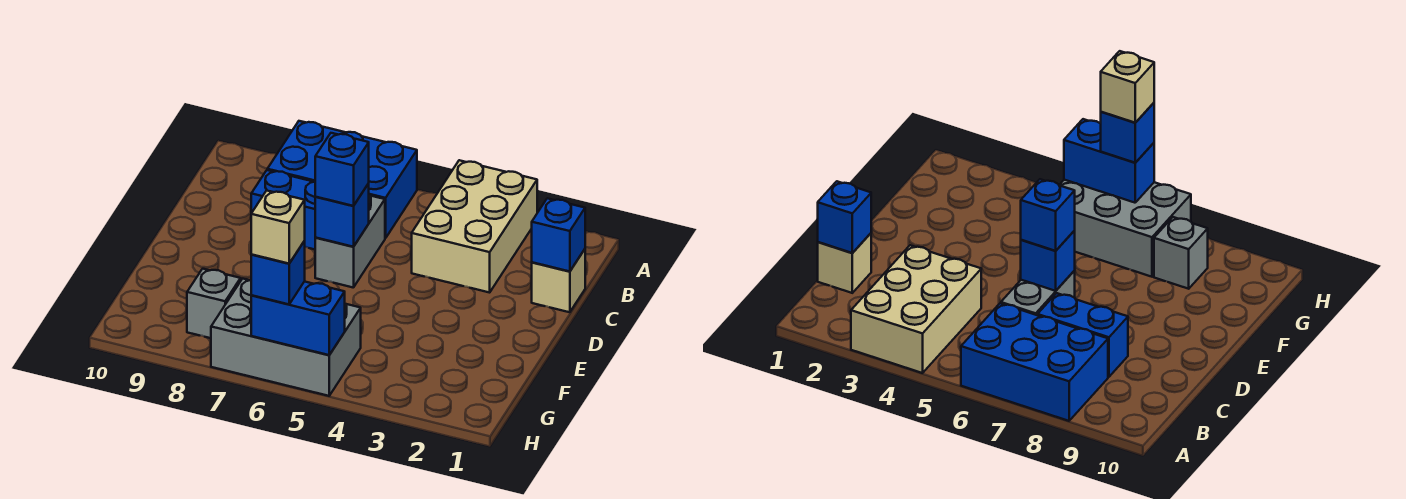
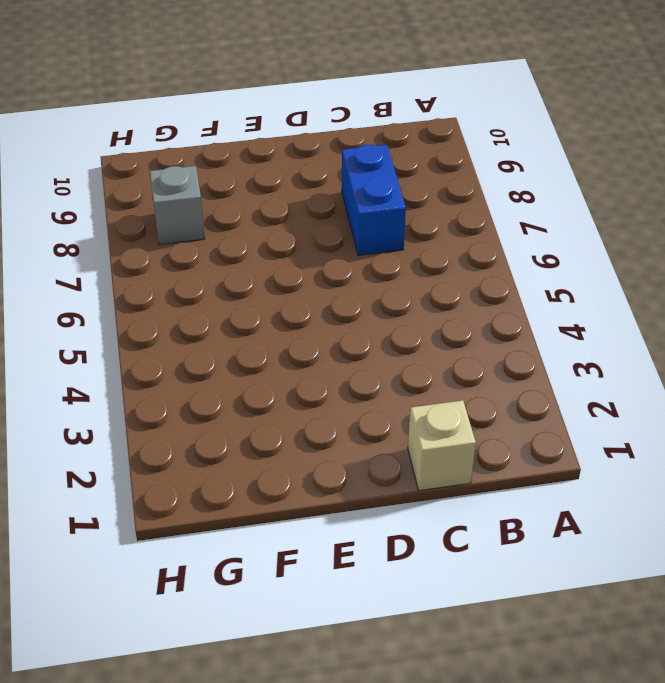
none -> tan 2x3 brick [412,160,537,293]
none -> blue 2x3 brick [267,121,417,238]
none -> grey 1x2 brick [315,195,385,288]

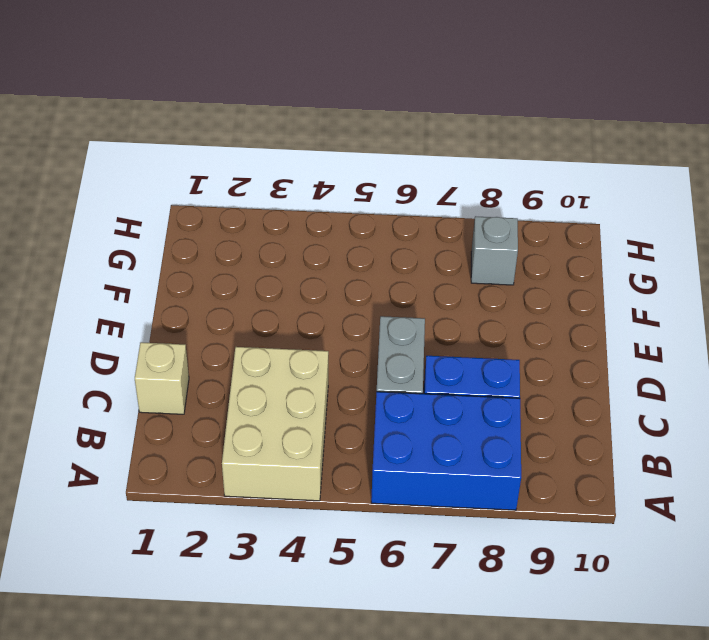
none -> grey 2x3 brick [211,279,361,396]
none -> blue 1x1 brick [532,198,585,271]
none -> blue 1x1 brick [315,184,369,247]

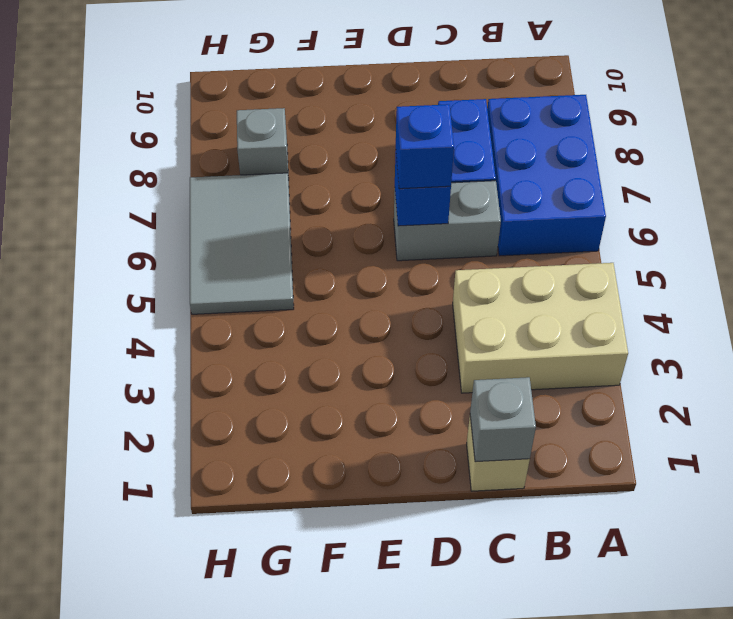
grey 1x1 brick [470,377,536,462] -> blue 1x1 brick [532,198,585,271]
grey 2x3 tile [190,173,294,314] -> grey 2x3 brick [211,279,361,396]
none -> blue 1x2 brick [251,281,345,355]
none -> blue 1x1 brick [251,241,305,304]
none -> tan 1x1 brick [251,191,305,264]

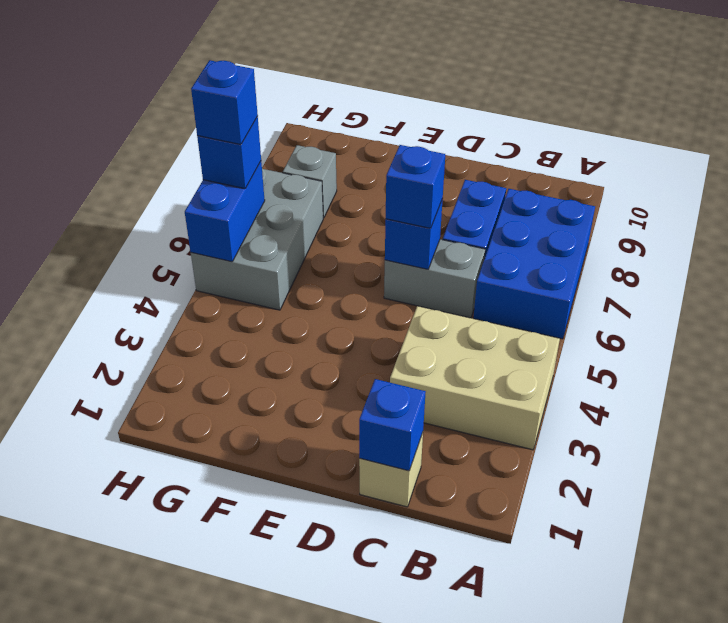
blue 1x1 brick [191,60,258,144] -> tan 1x1 brick [251,191,305,264]

